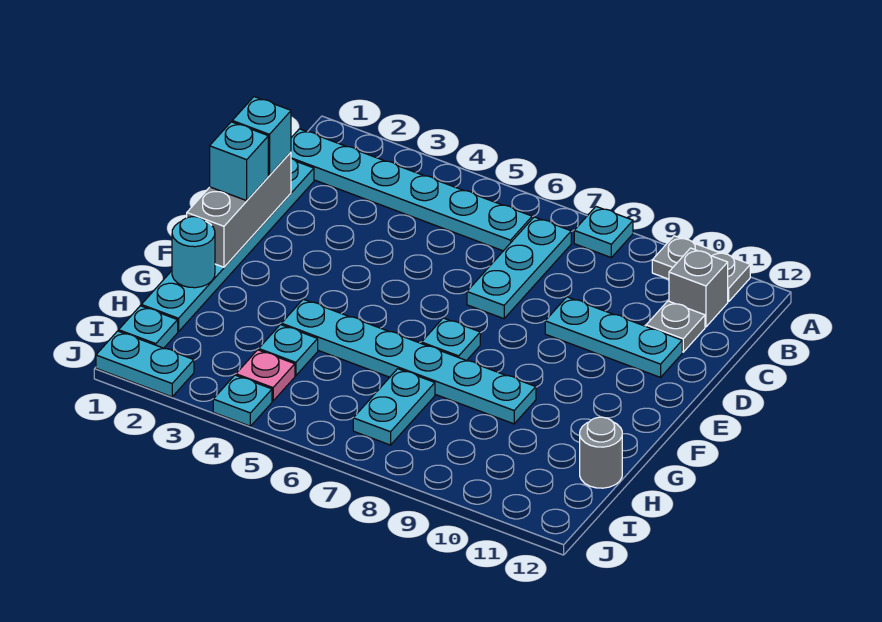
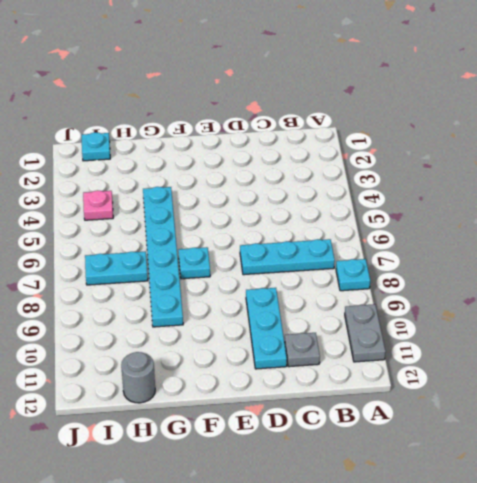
none -> cyan 1x6 plate [291,129,532,251]
none -> grey 1x1 brick [669,248,728,327]
none -> cyan 1x6 plate [141,158,314,332]

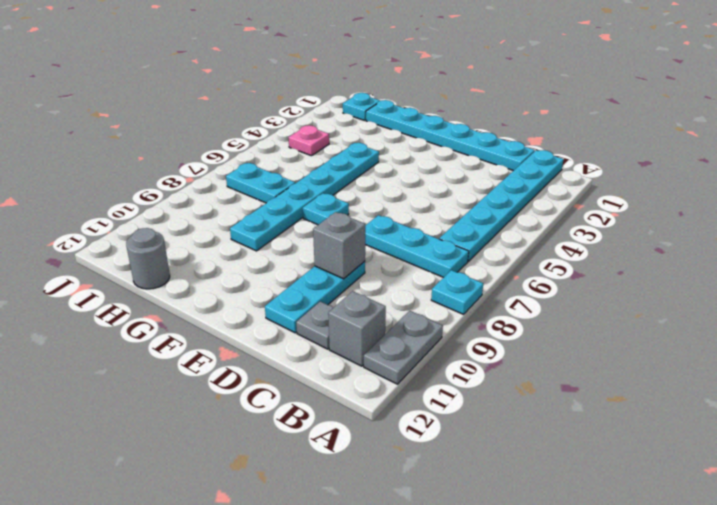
grey 1x1 brick [313,212,365,279] -> none
none -> cyan 1x1 plate [259,325,318,376]
none -> cyan 1x2 plate [96,331,194,397]
none -> cyan 1x1 plate [213,375,272,426]

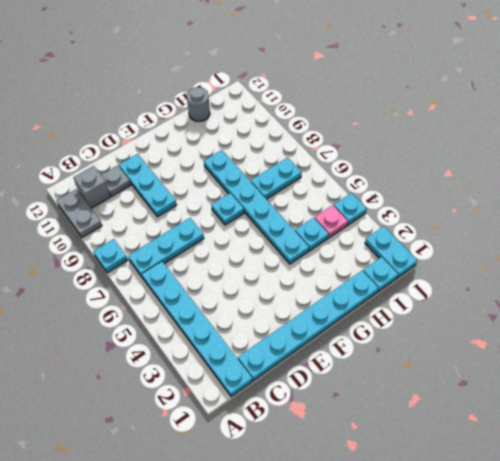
none -> grey 1x3 brick [187,152,291,267]
none -> cyan 1x1 round brick [172,217,215,288]
none -> cyan 1x1 brick [232,97,291,175]

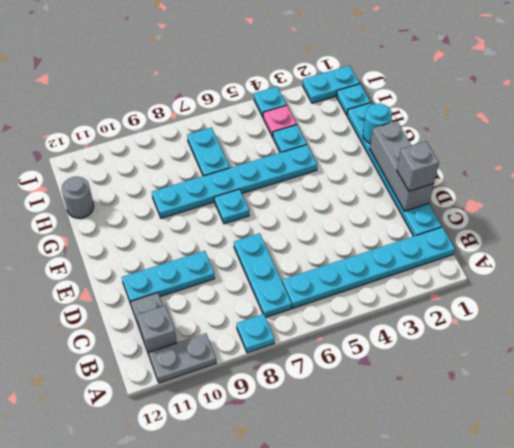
grey 1x1 brick [397,141,439,191] -> cyan 1x1 brick [232,97,291,175]
none -> cyan 1x1 brick [210,122,268,201]

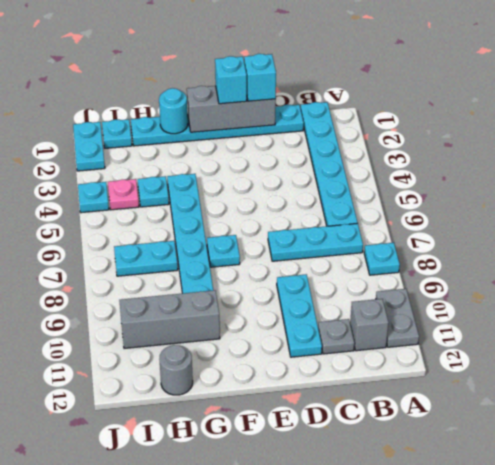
grey 1x3 brick [119,290,220,348] -> none

